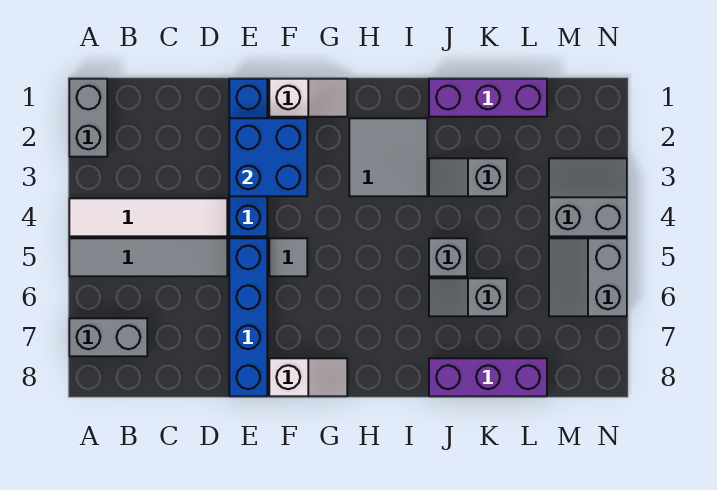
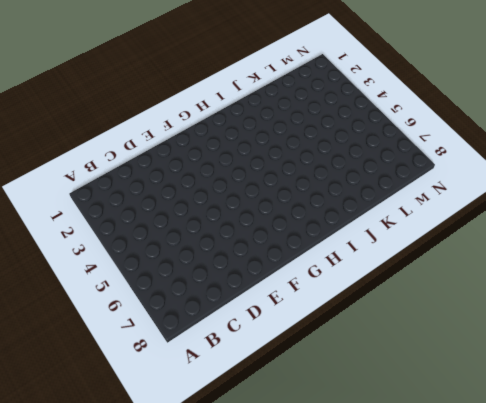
none -> grey 1x2 brick [69,79,107,157]
none -> white 1x4 tile [69,198,227,236]
none -> grey 1x4 tile [69,238,227,276]

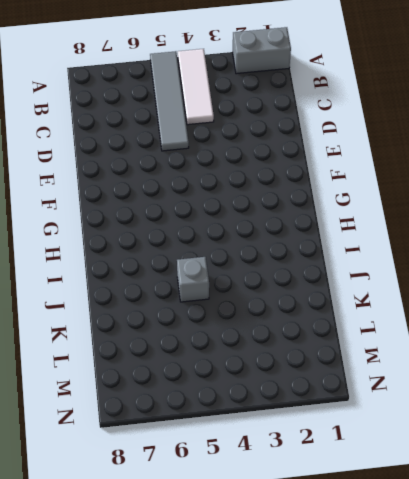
white 1x3 tile [178,49,214,125] -> white 1x4 tile [69,198,227,236]
none -> grey 1x2 brick [69,318,147,356]
none -> blue 1x4 brick [229,79,267,236]
none -> blue 1x4 brick [229,238,267,396]

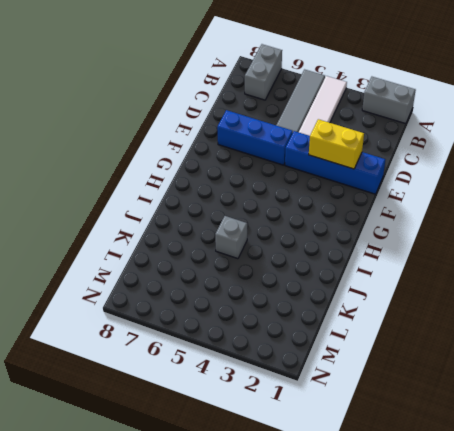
yellow 1x2 brick [309,119,364,169] -> blue 2x2 brick [229,118,307,196]
blue 1x3 brick [217,110,293,165] -> blue 1x4 brick [229,238,267,396]
none -> white 1x2 slope [269,79,347,117]
none -> grey 1x1 tile [269,238,307,276]
none -> white 1x2 slope [269,358,347,396]

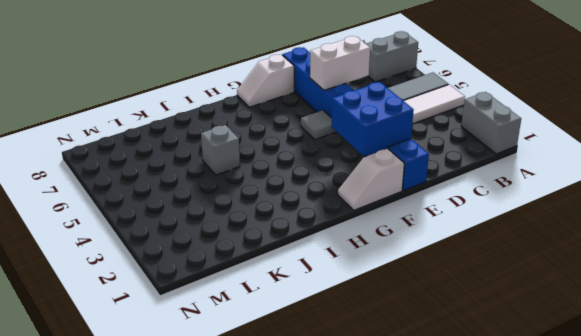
white 1x2 brick [310,36,370,90] -> none
none -> grey 2x2 tile [349,118,427,196]
none -> purple 1x3 brick [429,79,547,117]
none -> grey 1x2 slope [429,158,507,196]

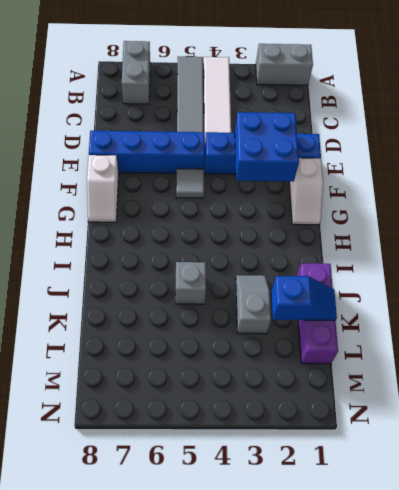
blue 1x2 slope [271,276,337,320] -> none
none -> grey 2x2 tile [349,118,427,196]
none -> grey 1x2 slope [429,278,507,316]
none -> purple 1x3 brick [429,358,547,396]

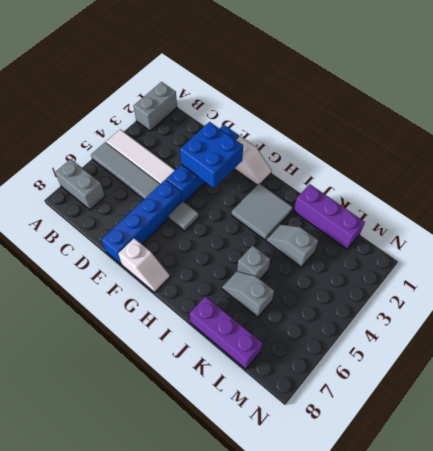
none -> grey 2x2 slope [549,158,627,236]
none -> grey 2x2 slope [549,238,627,316]

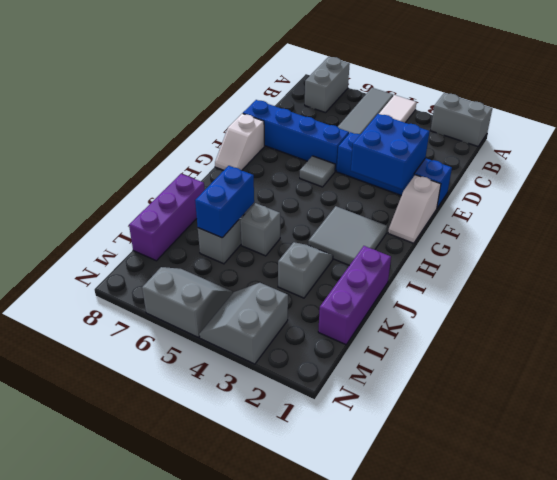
blue 1x2 brick [195,166,254,238] -> none
grey 2x2 slope [199,283,288,364] -> grey 2x2 slope turned to [549,158,627,236]

